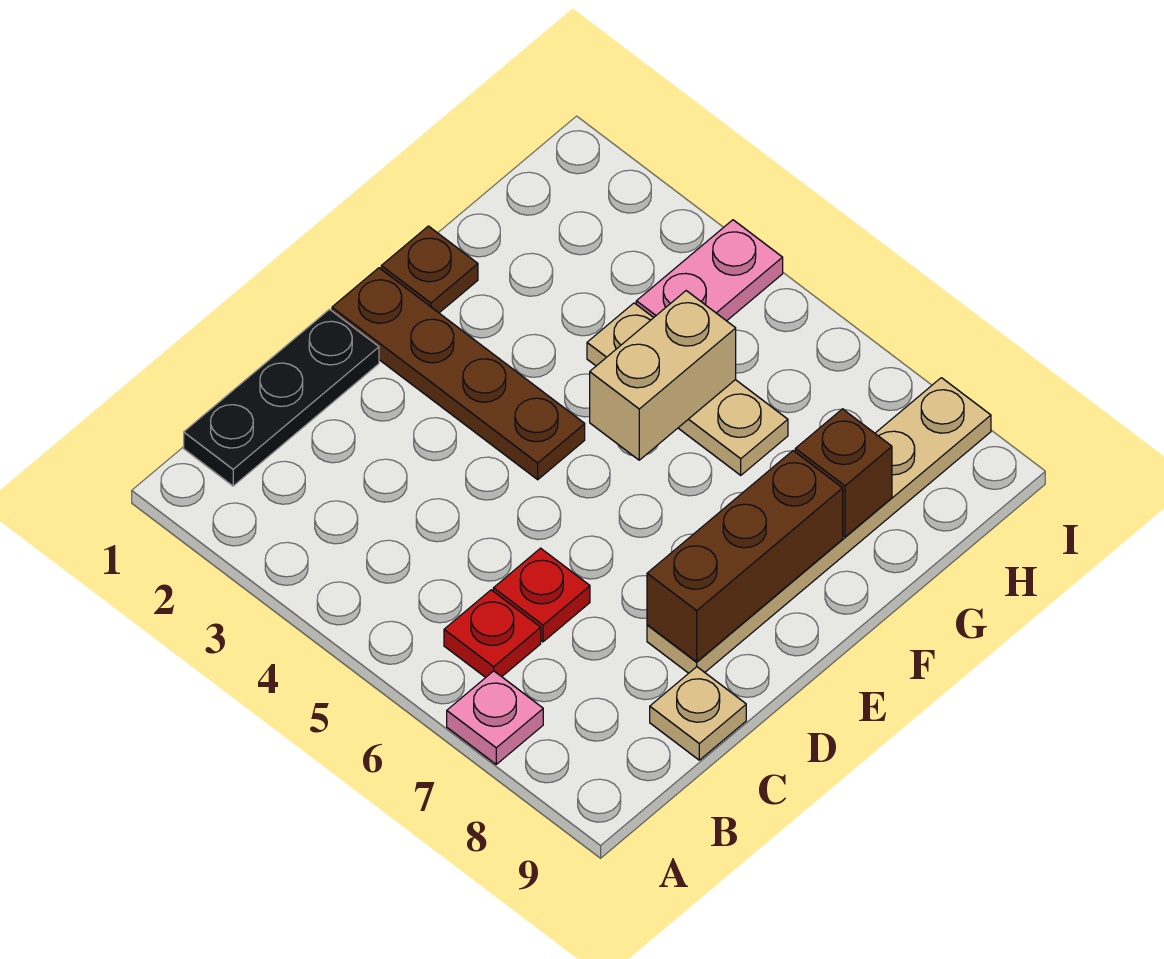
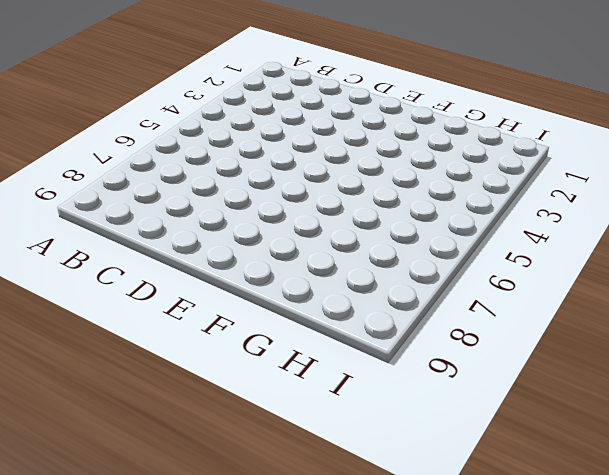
none -> pink 1x1 plate [447,671,543,764]
none -> black 1x3 plate [184,309,379,486]
none -> red 1x1 plate [444,590,541,677]

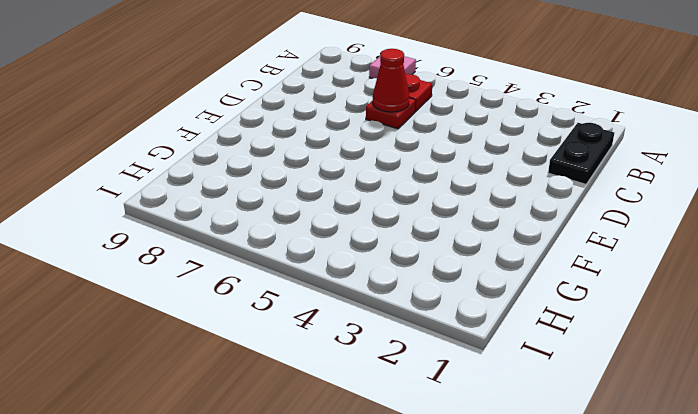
black 1x2 plate [548,123,614,184] -> black 1x3 plate [184,309,379,486]
red 1x1 cone [373,49,409,112] -> none
none -> tan 1x1 plate [650,667,746,760]
none -> tan 1x6 plate [647,378,991,673]
none -> brown 1x4 plate [332,268,585,480]

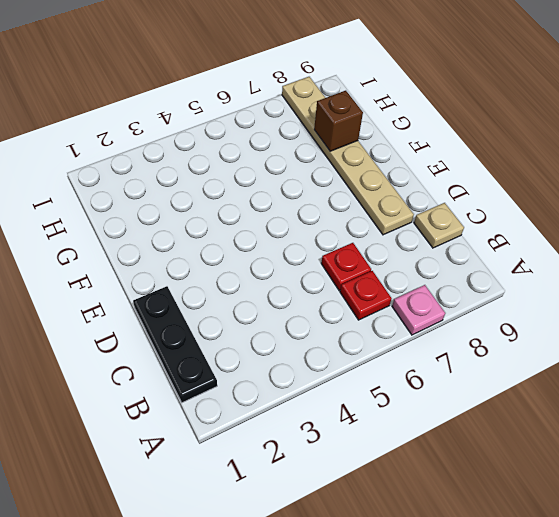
none -> brown 1x4 plate [332,268,585,480]
none -> brown 1x1 plate [381,226,478,313]
none -> tan 1x3 plate [587,303,788,475]

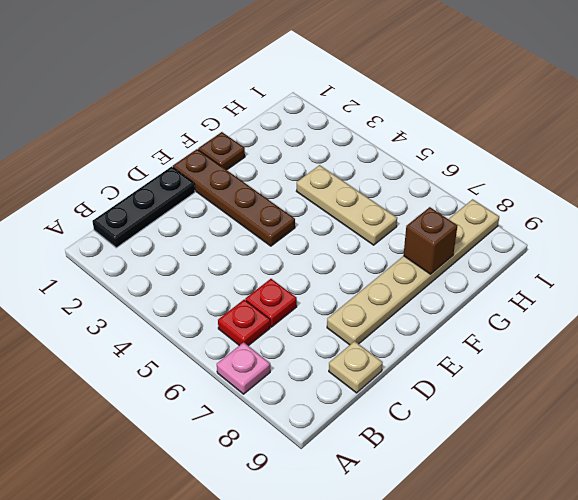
none -> pink 1x2 plate [636,220,783,321]
none -> brown 1x3 brick [647,451,843,662]
none -> tan 1x2 brick [590,291,736,460]

